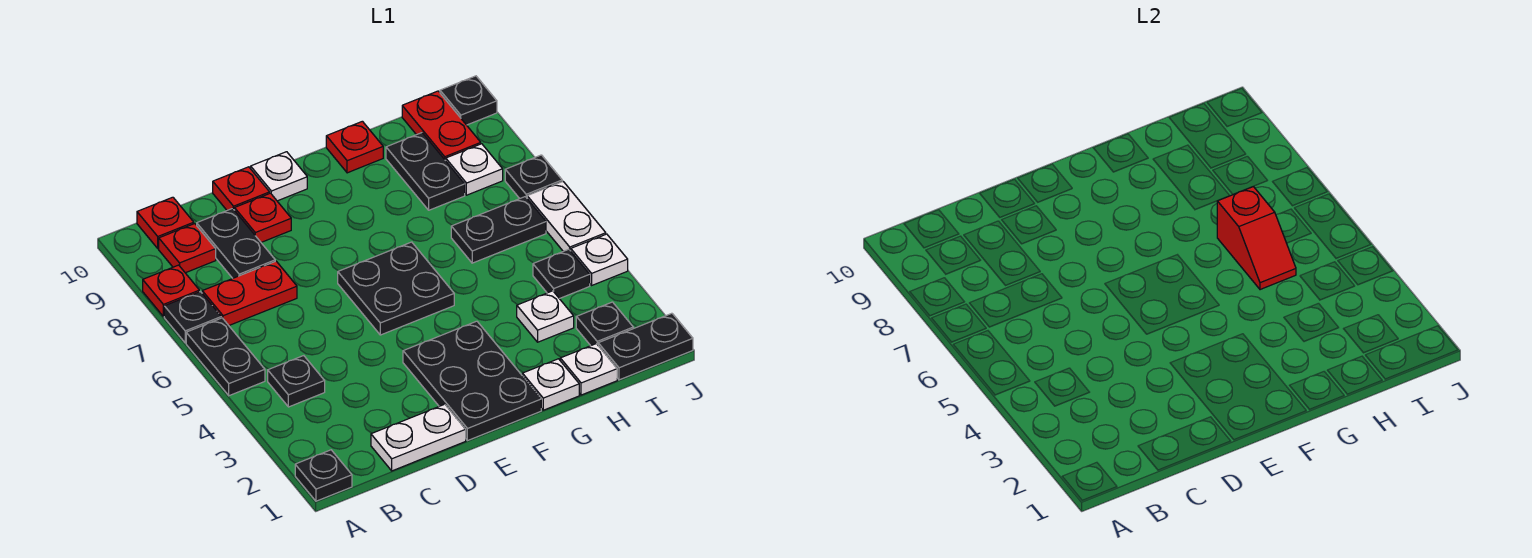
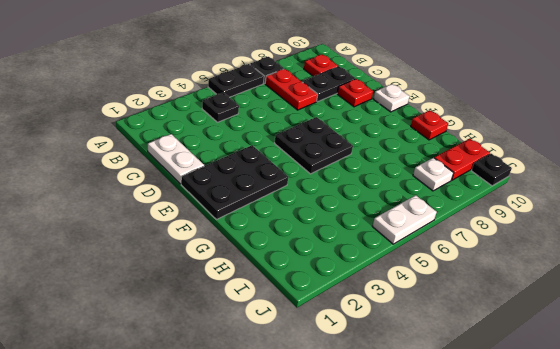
none -> black 1x1 plate [295,450,352,501]
none -> red 1x1 plate [143,265,199,317]
none -> red 1x1 plate [137,197,194,249]
none -> red 1x1 plate [213,167,270,210]

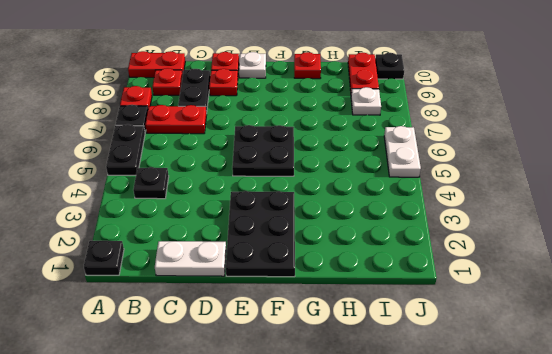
red 1x2 plate [128,51,185,78] -> red 1x1 plate [137,197,194,249]
none -> white 1x1 plate [522,359,579,410]
none -> white 1x1 plate [560,344,617,395]
none -> white 1x1 plate [517,291,574,342]
none -> black 1x2 plate [451,197,546,263]

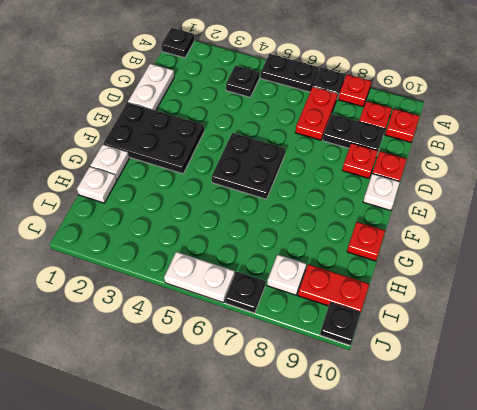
none -> white 1x1 plate [517,291,574,342]
none -> black 1x2 plate [451,197,546,263]
none -> black 1x2 plate [386,133,465,210]
none -> black 1x2 plate [598,313,693,380]

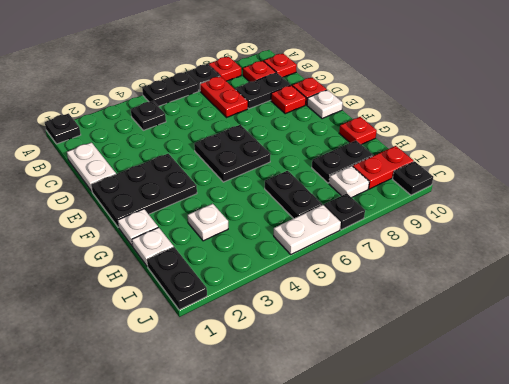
none -> black 1x1 plate [576,302,633,346]
none -> black 1x1 plate [533,249,590,299]
none -> white 1x1 plate [571,234,628,285]
none -> red 1x2 slope [1217,187,1296,290]

